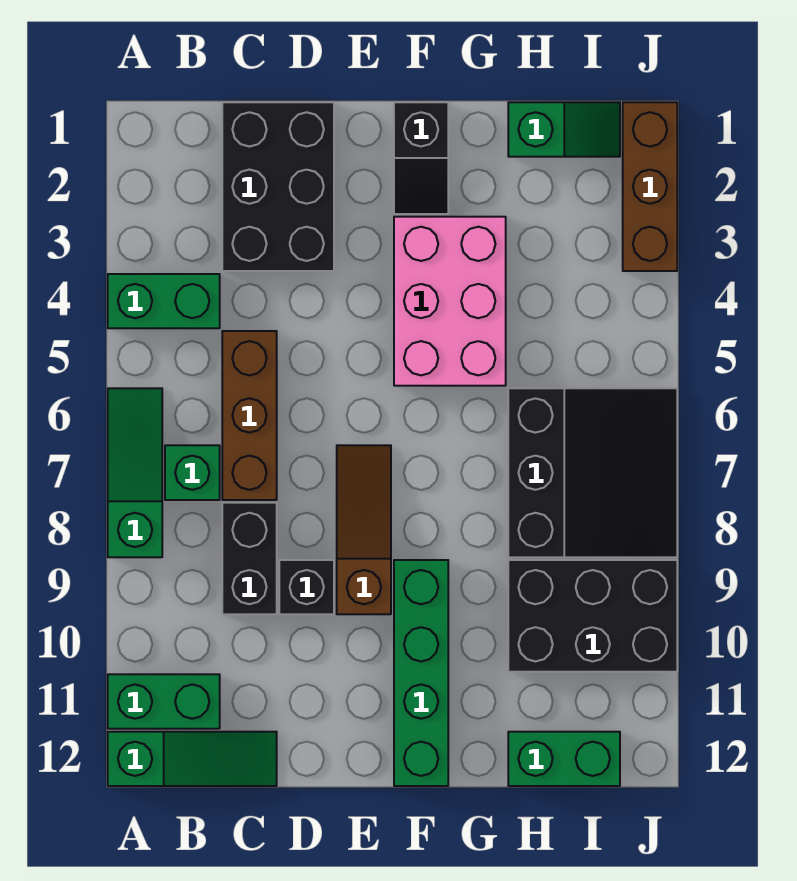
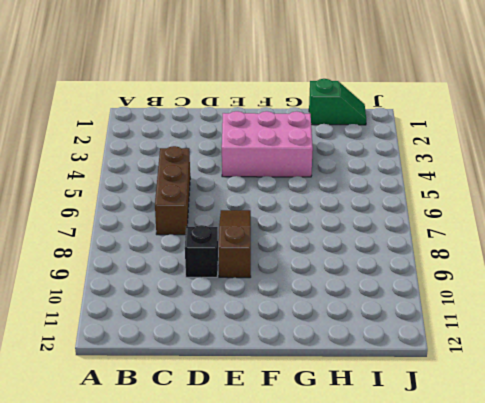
pink 2x3 brick [222,111,313,177] -> pink 2x3 brick turned to [394,217,506,386]
none -> green 1x2 brick [108,274,220,328]
none -> green 1x3 slope [108,388,162,557]
none -> green 1x2 brick [108,674,220,729]

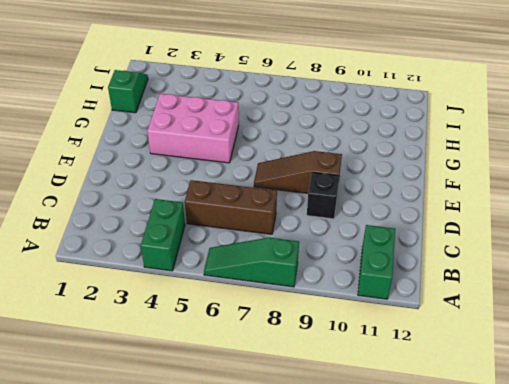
none -> green 1x3 slope [108,732,277,786]
none -> green 1x1 brick [165,445,220,500]
none -> black 2x3 brick [222,102,334,271]

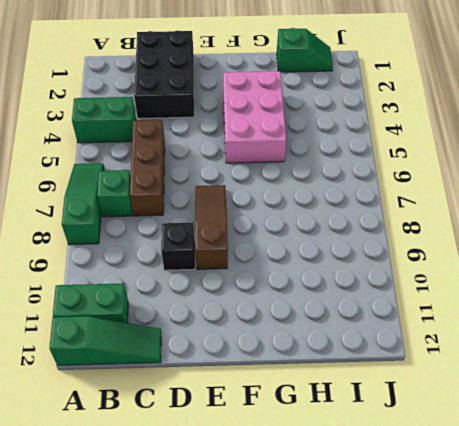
none -> black 1x2 brick [222,503,277,614]
none -> black 1x2 slope [394,102,448,214]
none -> green 1x4 brick [394,560,448,786]

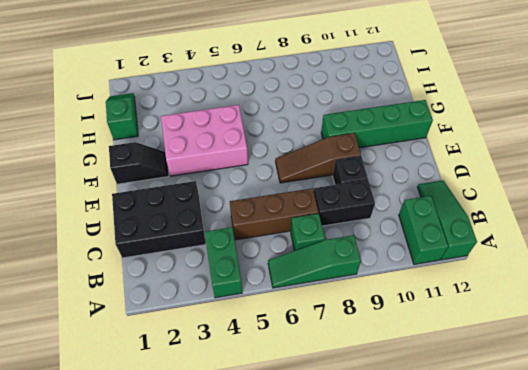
none -> black 3x3 slope [508,388,677,557]
none -> black 2x3 brick [508,560,677,672]
none -> green 1x2 brick [508,732,620,786]

